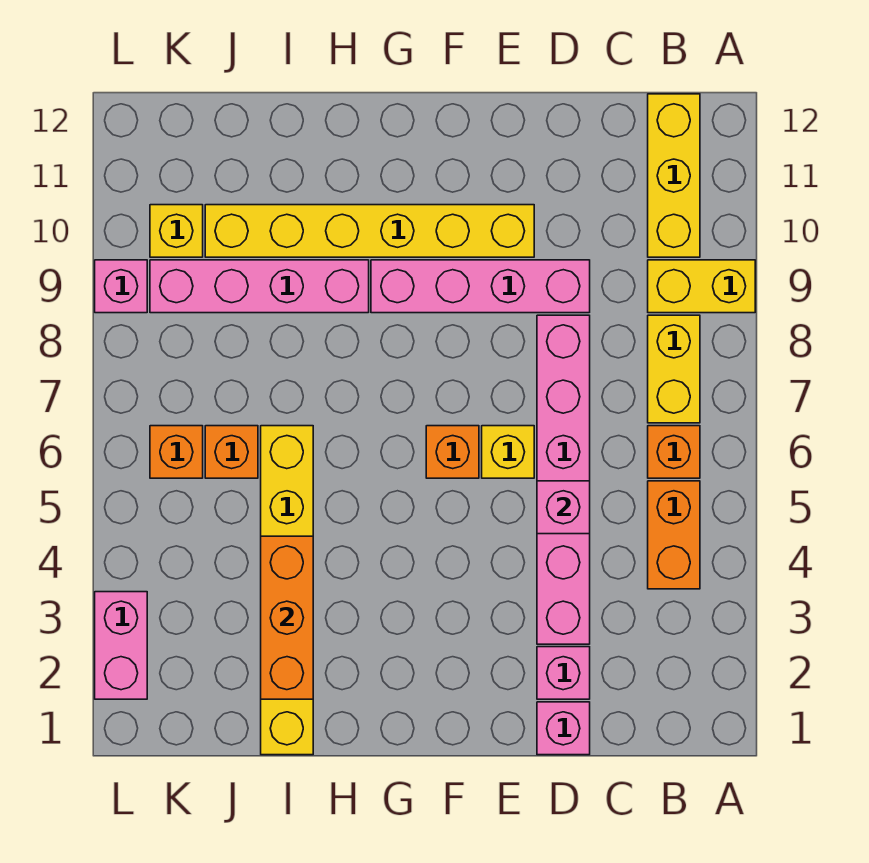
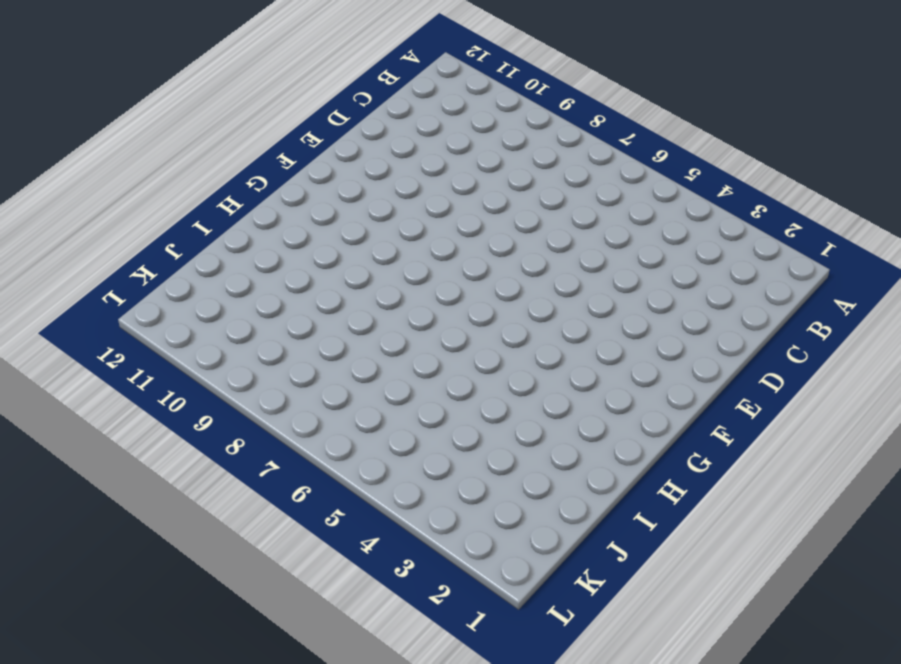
none -> yellow 1x2 brick [648,260,755,313]
none -> orange 1x2 brick [648,481,700,589]
none -> orange 1x1 brick [648,426,700,478]

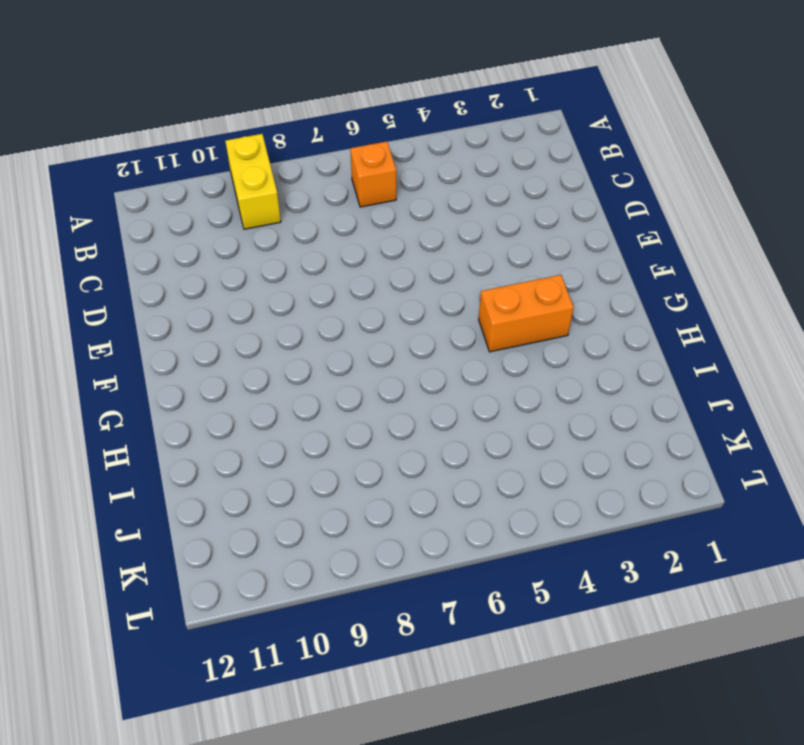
orange 1x2 brick [479,275,574,352] -> orange 1x2 brick moved to [648,481,700,589]
none -> yellow 1x2 brick [648,315,700,423]
none -> yellow 1x3 brick [648,94,700,257]
none -> pink 1x1 brick [537,702,590,755]

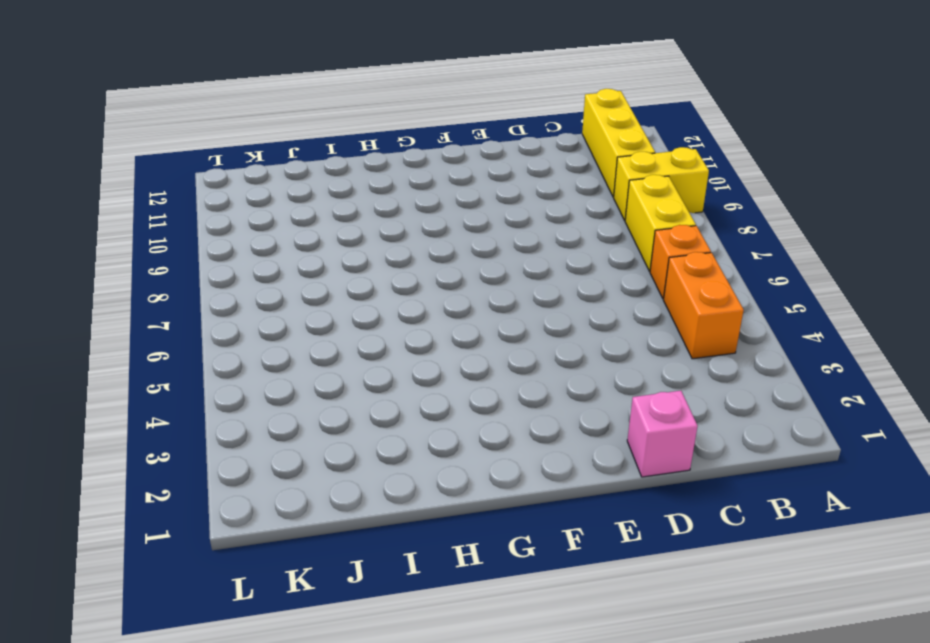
none -> pink 1x1 brick [537,647,590,699]
none -> pink 1x6 brick [537,315,590,644]
none -> pink 1x4 brick [371,260,590,313]

